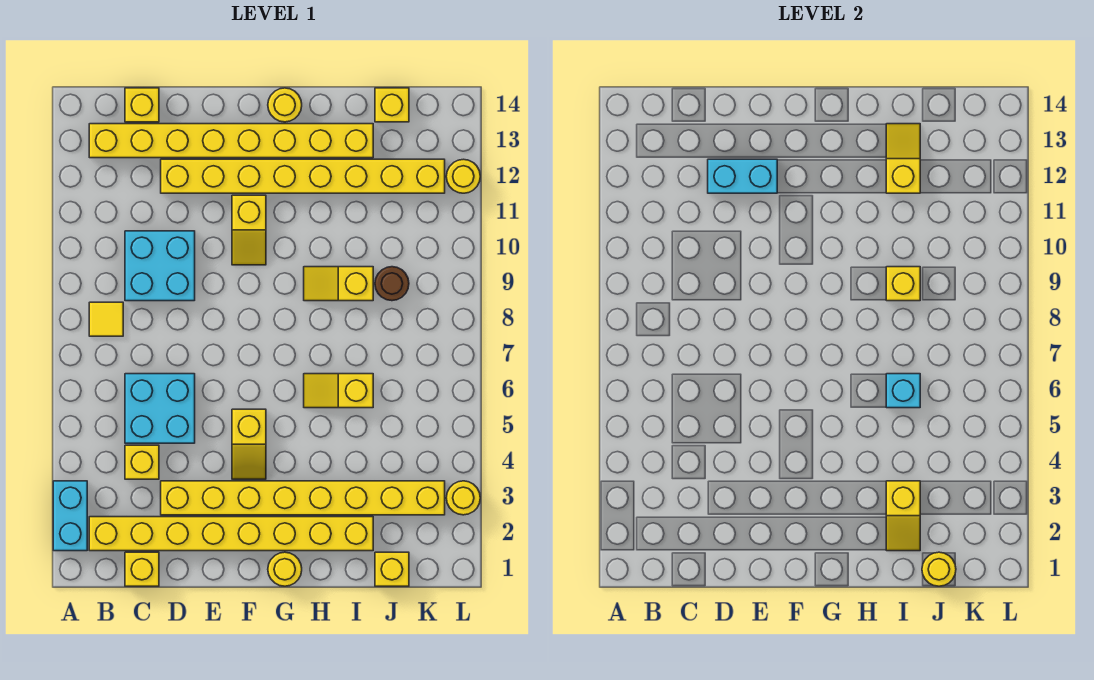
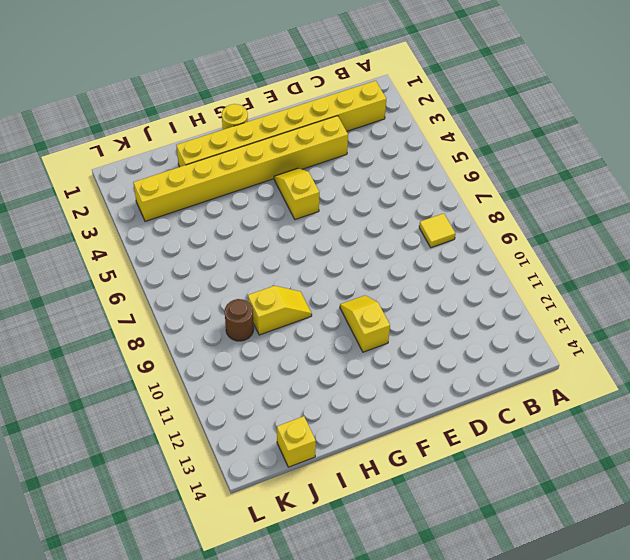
none -> cyan 1x2 brick [53,481,87,551]
none -> yellow 1x8 brick [89,124,373,158]
none -> yellow 1x1 brick [125,552,159,586]

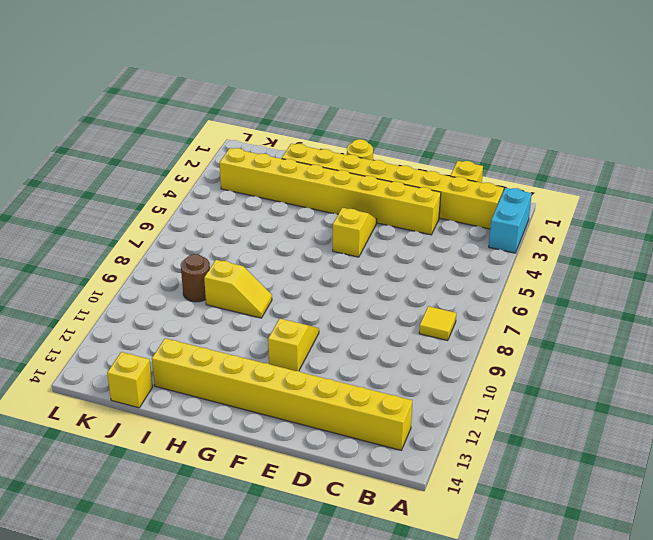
none -> yellow 1x1 brick [125,445,159,479]
none -> cyan 2x2 brick [125,374,195,443]
none -> cyan 2x2 brick [125,231,195,301]

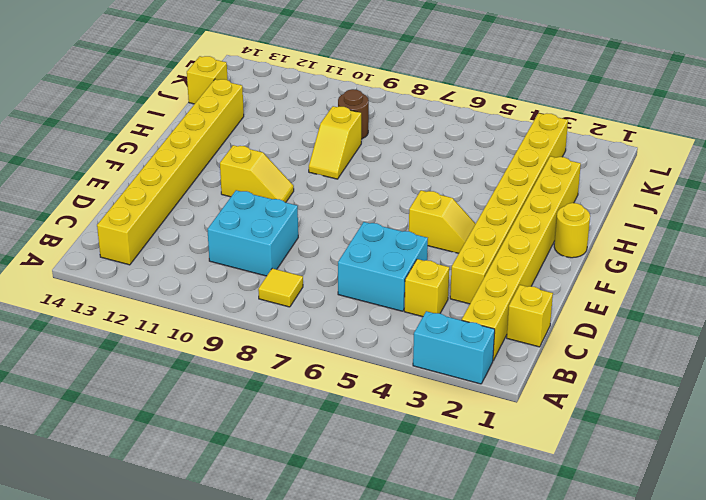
none -> yellow 1x1 brick [125,88,159,122]
none -> yellow 1x8 brick [161,159,445,193]
none -> yellow 1x1 round brick [268,88,302,122]

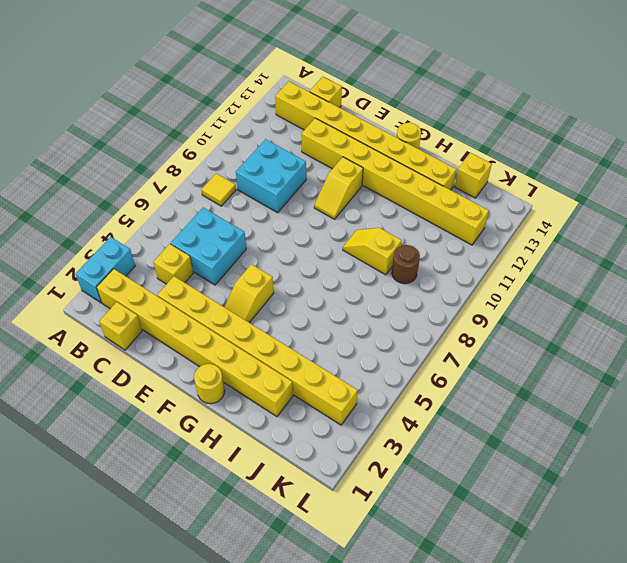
none -> yellow 1x2 slope [304,374,373,408]
none -> yellow 1x1 brick [375,552,409,586]
none -> yellow 1x1 round brick [446,481,480,515]

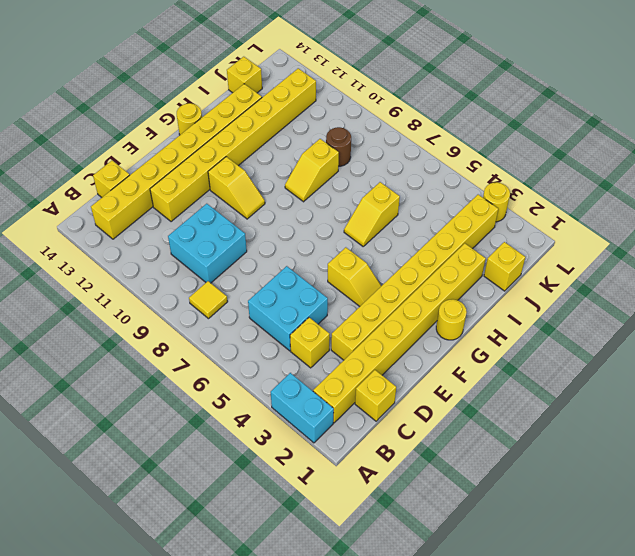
none -> yellow 1x1 round brick [446,159,480,193]
none -> cyan 1x2 brick [708,159,777,193]
none -> yellow 1x2 slope [886,481,920,551]

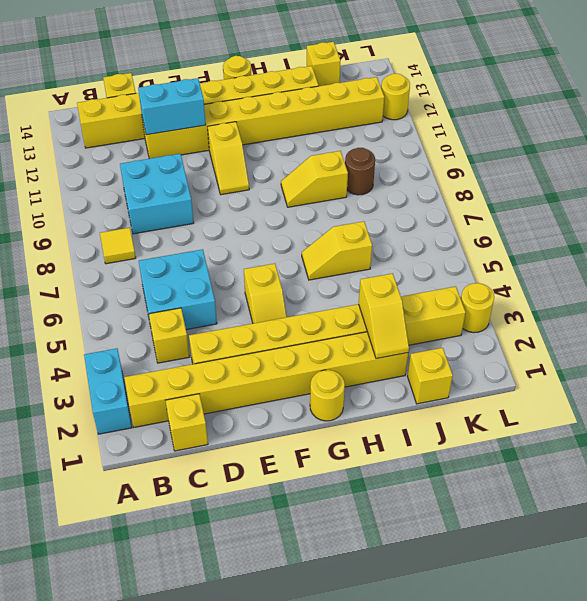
none -> cyan 1x1 brick [886,374,920,408]
none -> yellow 1x1 brick [886,267,920,301]
none -> yellow 1x2 slope [886,124,920,193]

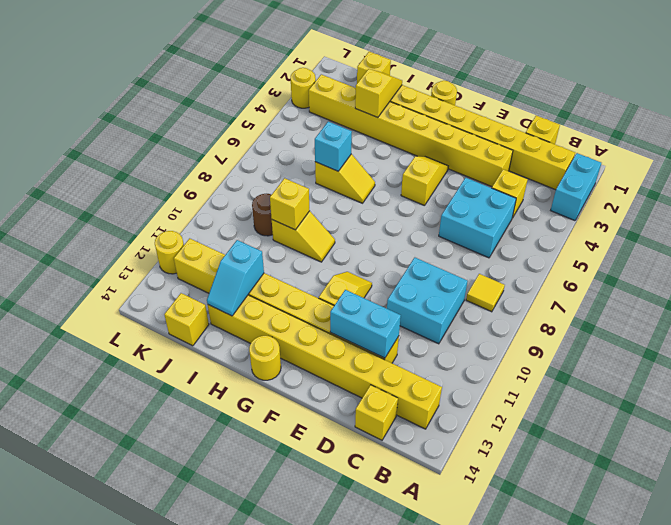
cyan 1x2 slope [207,240,264,316] -> yellow 1x2 slope [886,124,920,193]
none -> yellow 1x1 round brick [922,552,956,586]

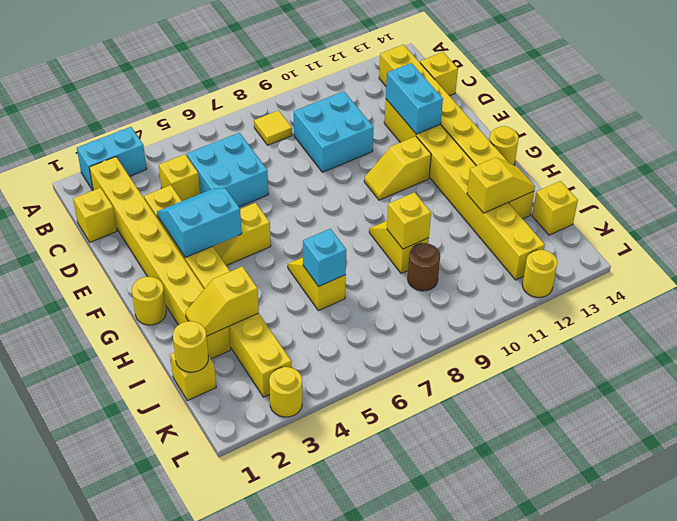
cyan 2x2 slope [157,188,242,257] -> none

